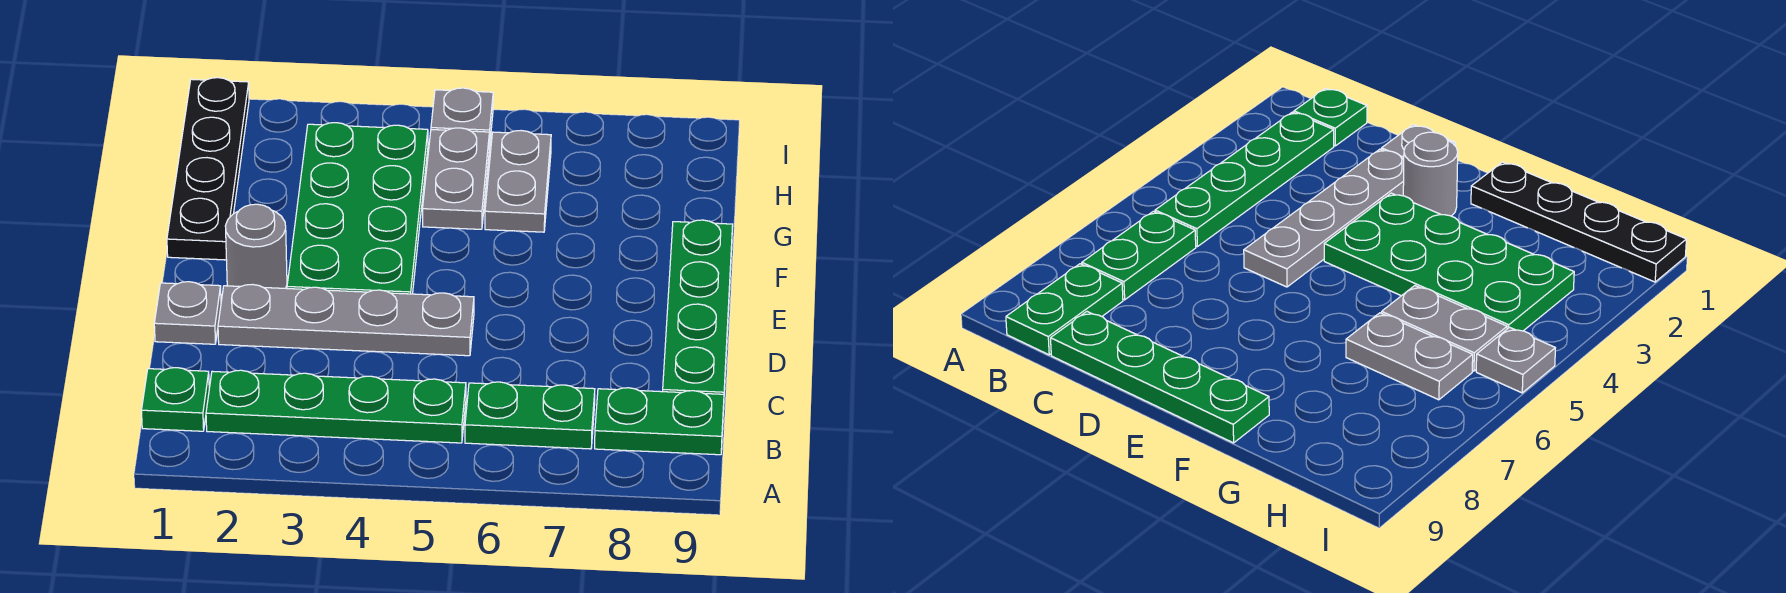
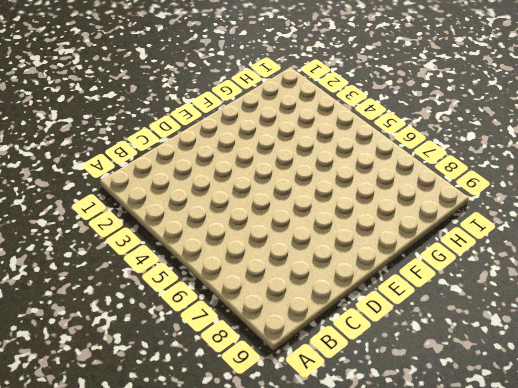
none -> green 1x1 plate [141,368,209,431]
none -> green 1x4 plate [206,370,466,443]
none -> green 1x2 plate [465,382,595,449]

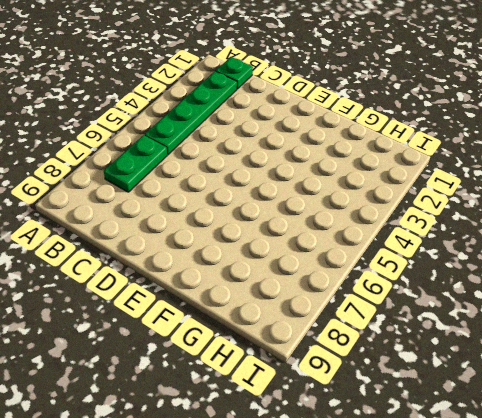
none -> green 1x2 plate [595,388,724,455]
none -> green 1x4 plate [663,220,733,394]
none -> grey 1x1 plate [154,282,221,344]

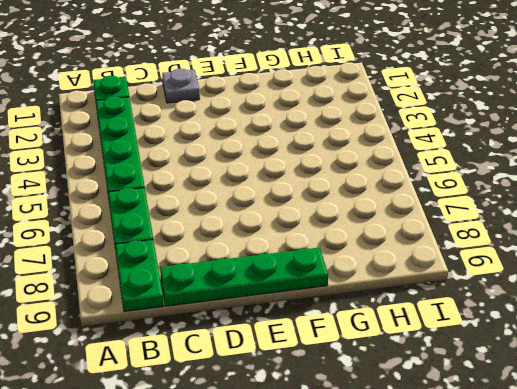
none -> grey 1x4 plate [218,284,474,356]
none -> grey 1x1 round brick [226,204,287,288]
none -> green 2x4 plate [287,123,428,294]

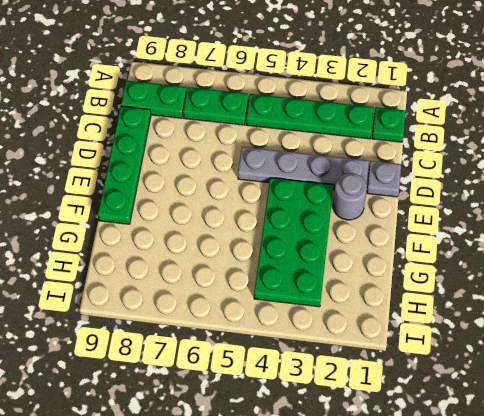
none -> black 1x4 plate [167,78,249,260]
none -> grey 1x2 plate [423,128,489,229]
none -> grey 1x2 plate [485,131,551,232]

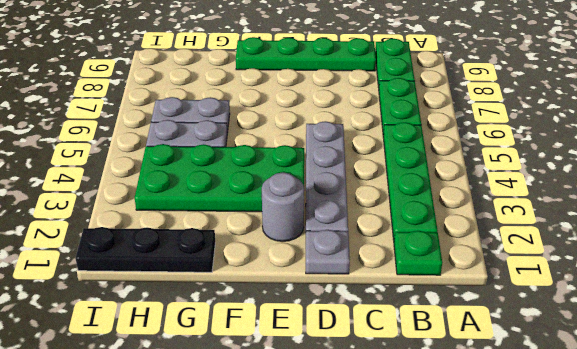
black 1x3 plate [76,227,215,272] -> black 1x4 plate [167,78,249,260]
none -> grey 1x1 plate [431,88,493,148]

